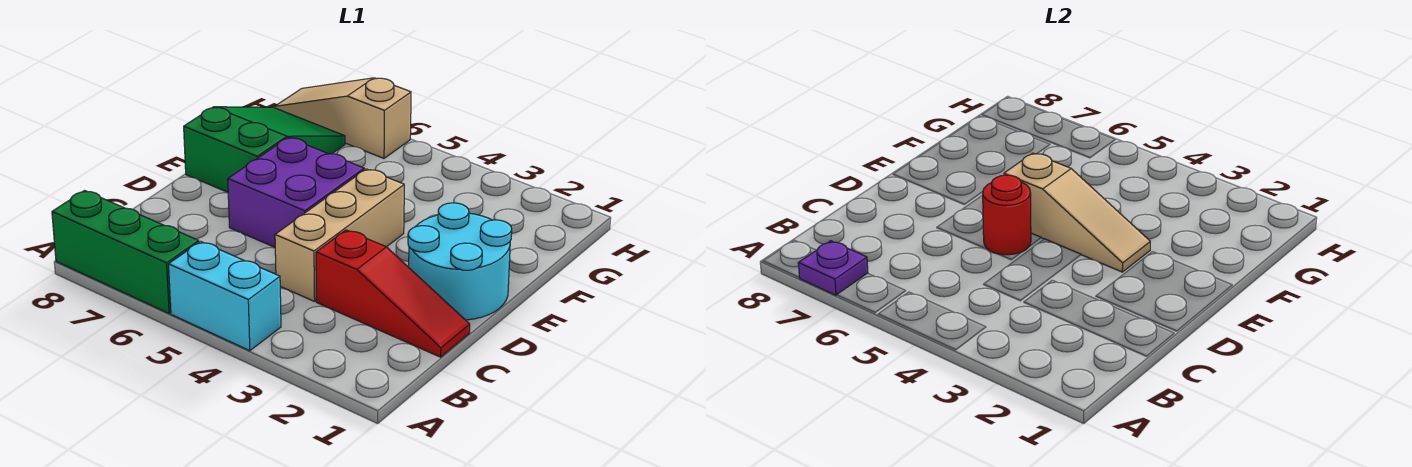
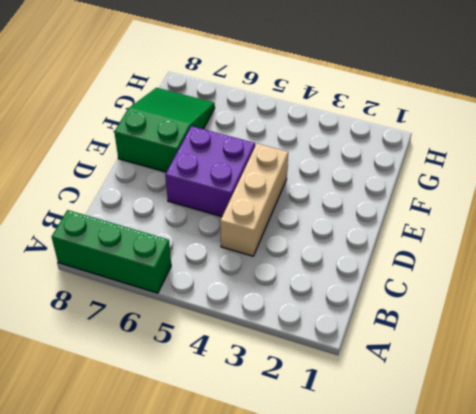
none -> cyan 1x2 brick [169,241,281,351]
none -> red 1x3 slope [316,230,470,357]

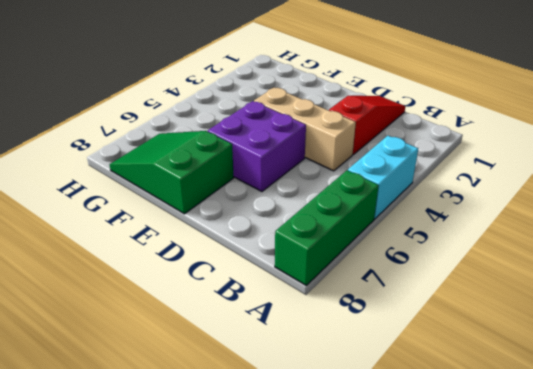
none -> cyan 2x2 round brick [408,203,512,320]
none -> tan 1x3 slope [275,78,411,158]

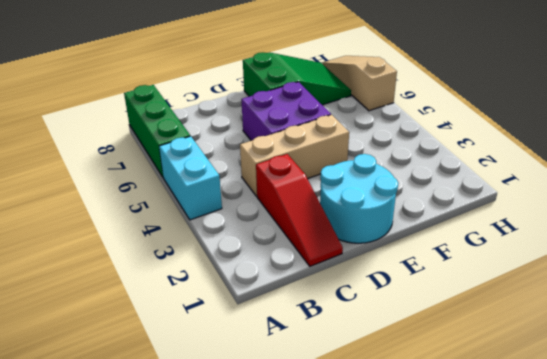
none -> purple 1x1 plate [798,241,868,295]
none -> red 1x1 round brick [983,175,1031,255]

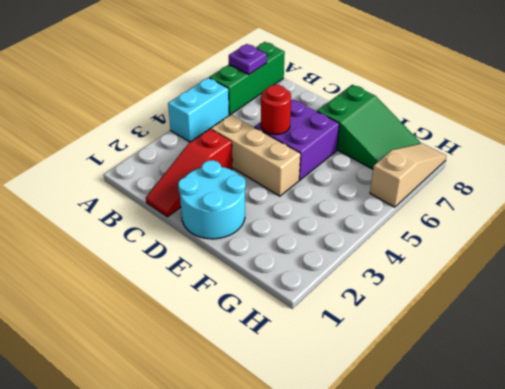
none -> tan 1x3 slope [1004,153,1150,272]

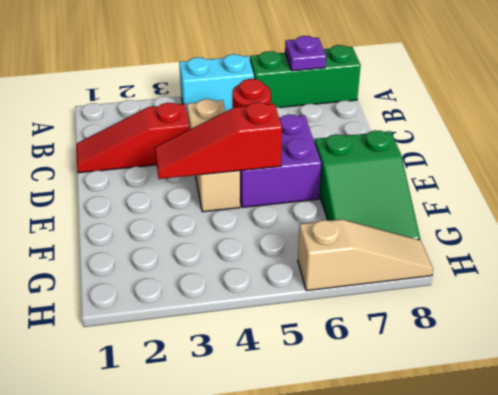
red 1x3 slope [155,102,282,179] -> tan 1x3 slope [1004,153,1150,272]
none -> cyan 2x2 round brick [408,203,512,320]

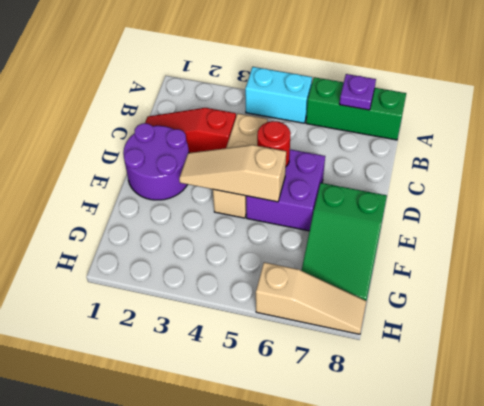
purple 2x2 round brick [123,123,189,200] -> cyan 2x2 round brick [408,203,512,320]

